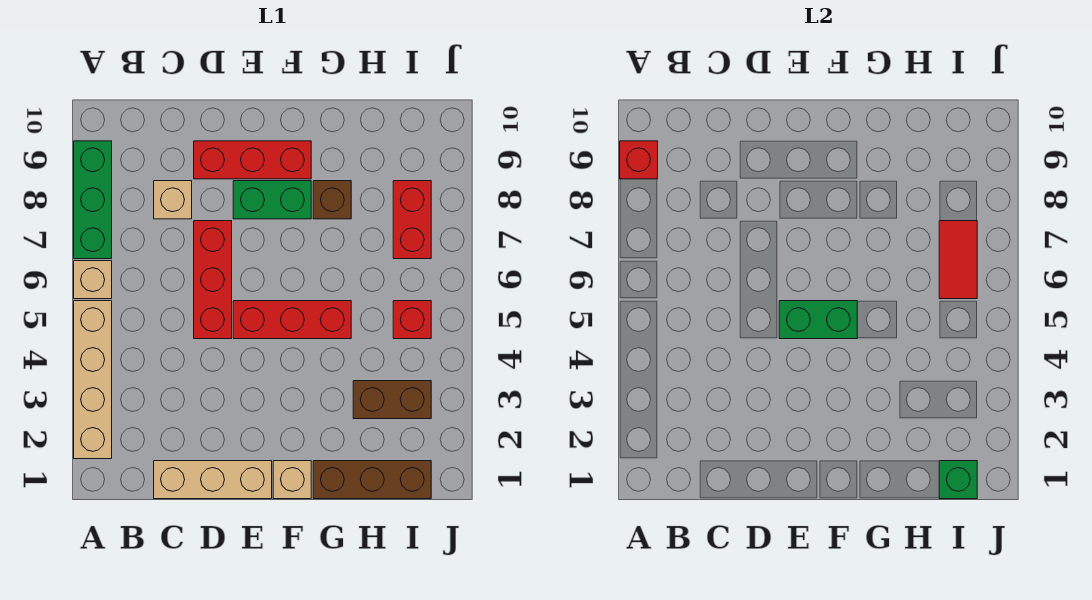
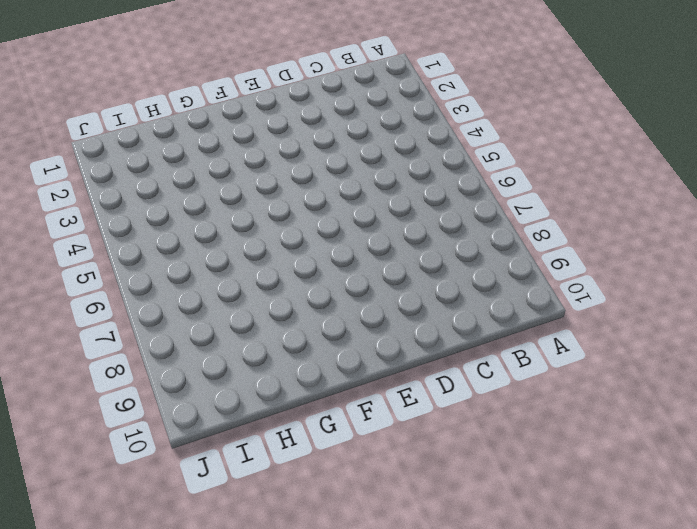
none -> tan 1x4 brick [74,301,112,459]
none -> tan 1x1 brick [74,261,112,299]
none -> green 1x3 brick [74,141,112,259]

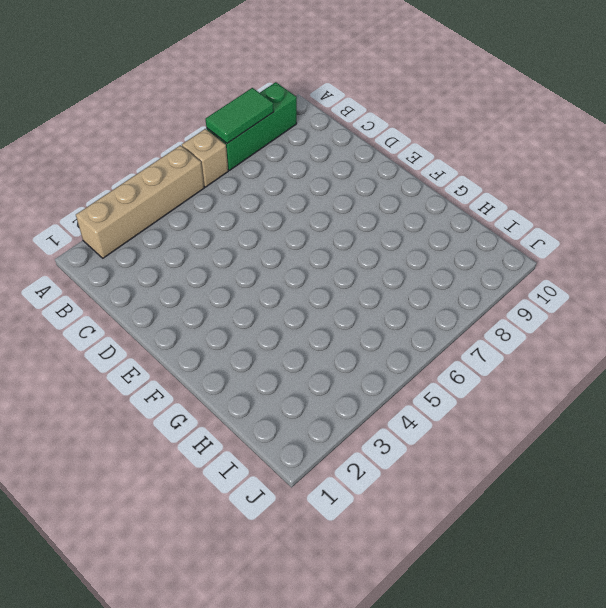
green 1x2 tile [205,88,274,143] -> none
none -> tan 1x3 brick [154,461,272,499]
none -> tan 1x1 brick [154,181,192,219]
none -> red 1x3 brick [194,221,232,339]

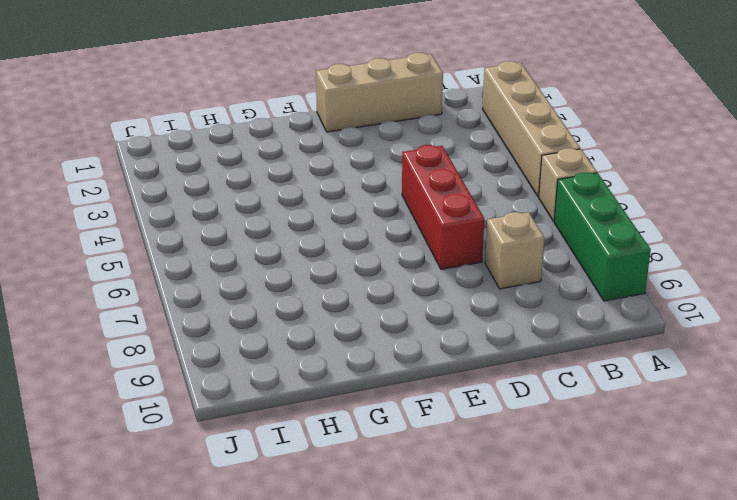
none -> red 1x3 brick [194,141,311,179]
none -> red 1x3 brick [233,301,351,339]
none -> green 1x2 brick [233,181,311,219]

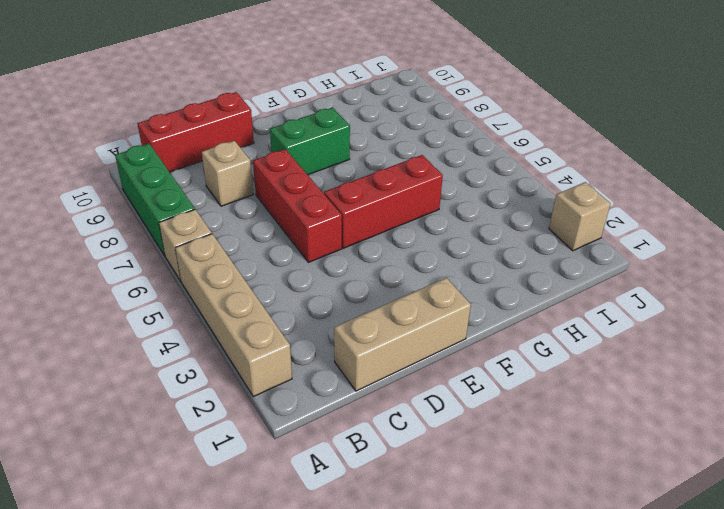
red 1x3 brick [137,92,254,172] -> red 1x3 brick moved to [194,141,311,179]
tan 1x1 brick [549,182,610,251] -> tan 1x1 brick moved to [273,461,311,499]
none -> brown 1x3 brick [313,461,431,499]
none -> brown 1x1 brick [313,181,351,219]
none -> brown 1x2 brick [353,381,431,419]

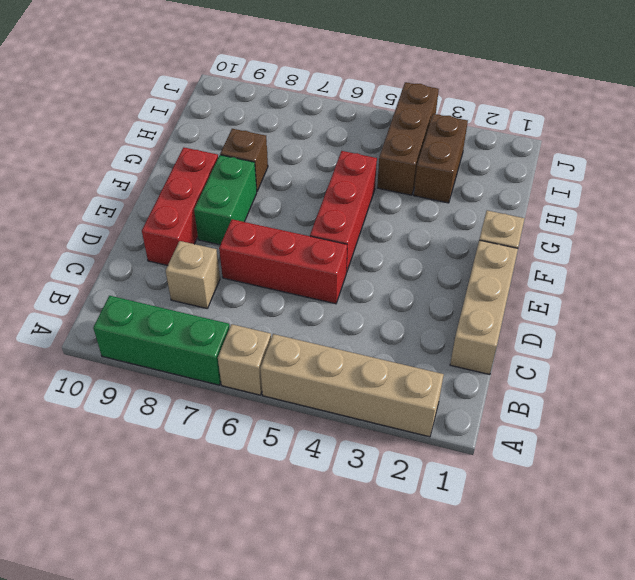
brown 1x3 brick [377,82,439,195] -> brown 1x3 brick moved to [313,461,431,499]
none -> red 1x1 brick [393,301,431,339]
none -> red 1x2 brick [393,181,431,259]
none -> red 1x1 brick [620,141,658,179]

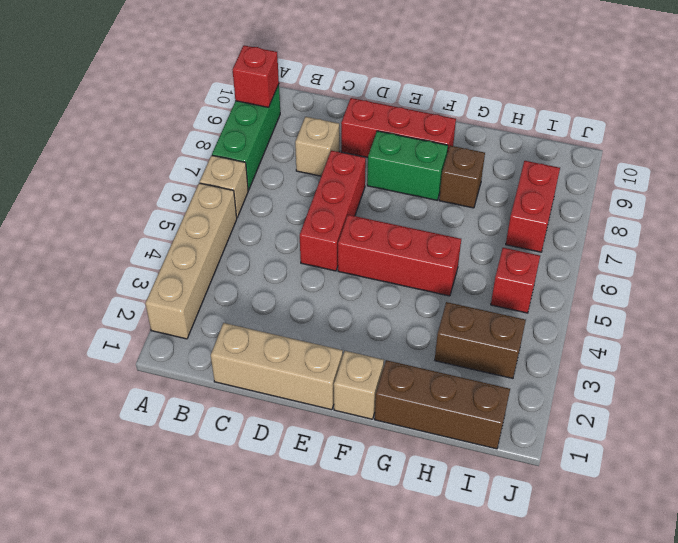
none -> green 1x2 brick [779,301,857,339]
none -> green 1x1 brick [939,461,977,499]
none -> red 1x2 tile [939,221,977,299]

